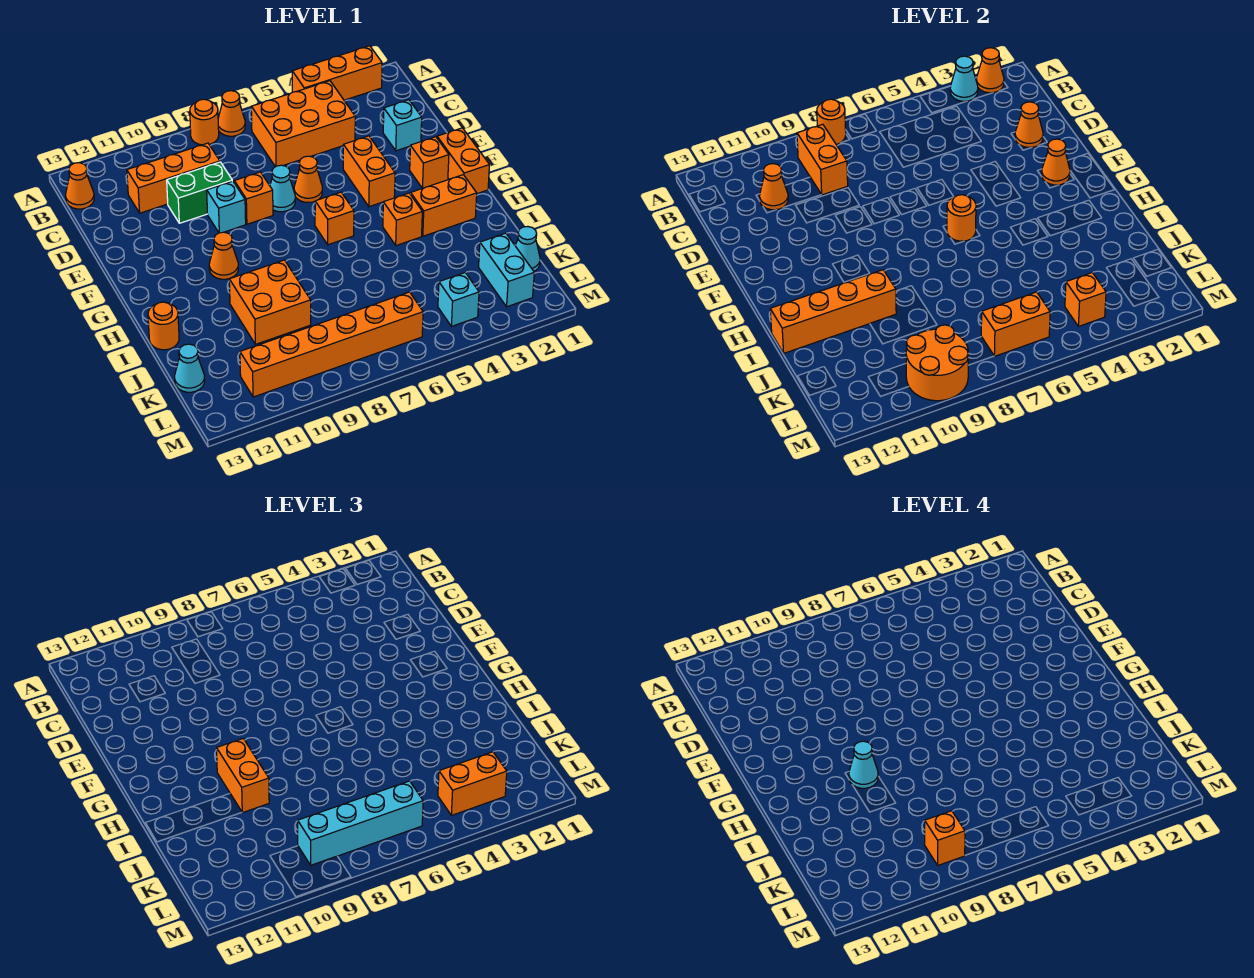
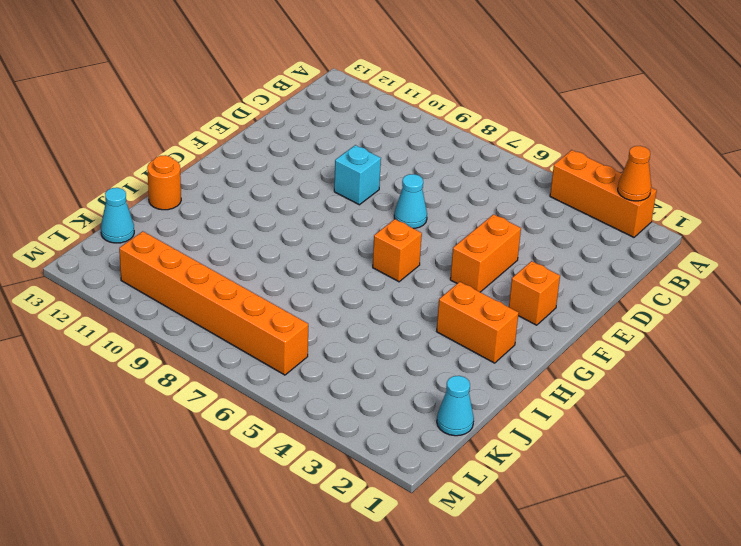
none -> orange 1x1 cone [218,91,245,136]
none -> orange 1x1 round brick [190,99,219,145]
none -> orange 2x3 brick [251,81,355,167]
none -> orange 1x1 cone [66,163,94,209]

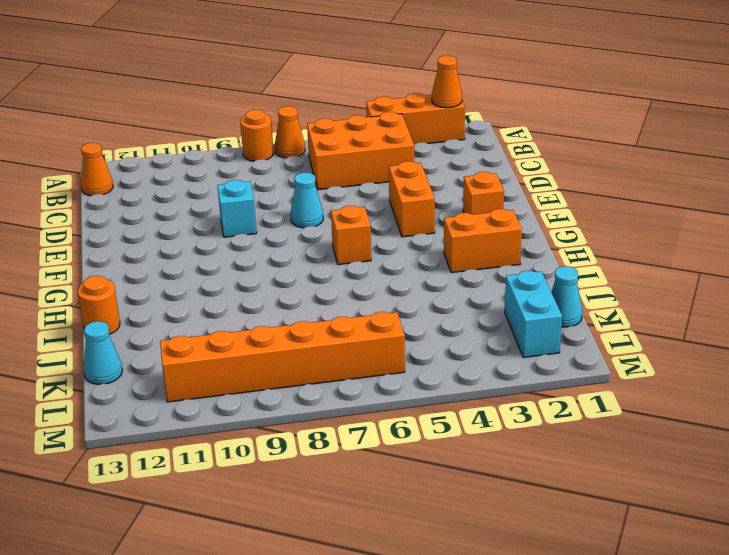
none -> orange 1x3 brick [127,143,220,213]
none -> cyan 1x1 brick [383,100,422,151]
none -> green 1x2 brick [167,162,232,223]
none -> orange 1x1 cone [294,156,322,202]

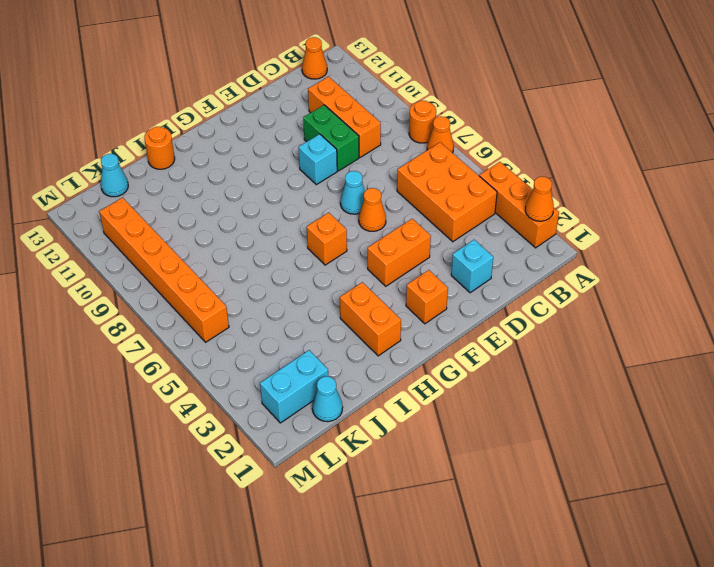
none -> orange 1x1 brick [234,172,273,224]
none -> orange 1x2 brick [437,128,489,194]
none -> orange 1x1 cone [209,232,238,279]
none -> orange 1x1 brick [383,193,422,246]

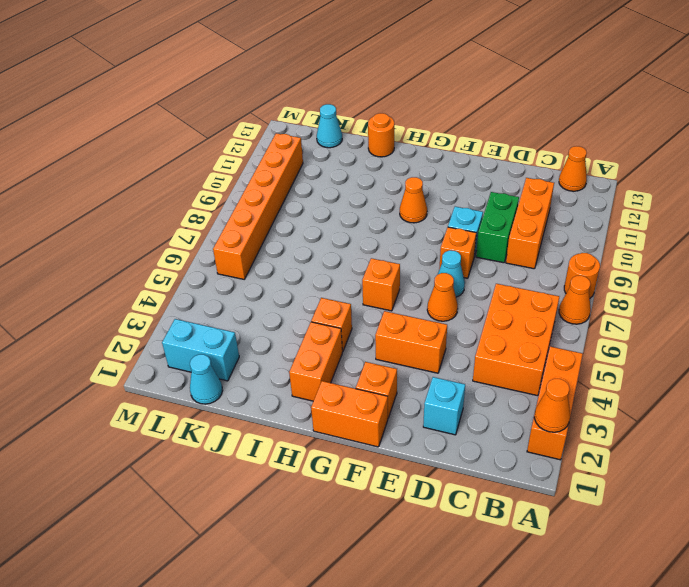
none -> orange 2x2 brick [229,260,311,344]
none -> cyan 1x1 brick [438,273,479,326]
none -> cyan 1x1 cone [950,56,978,102]
none -> orange 1x1 round brick [817,99,846,144]

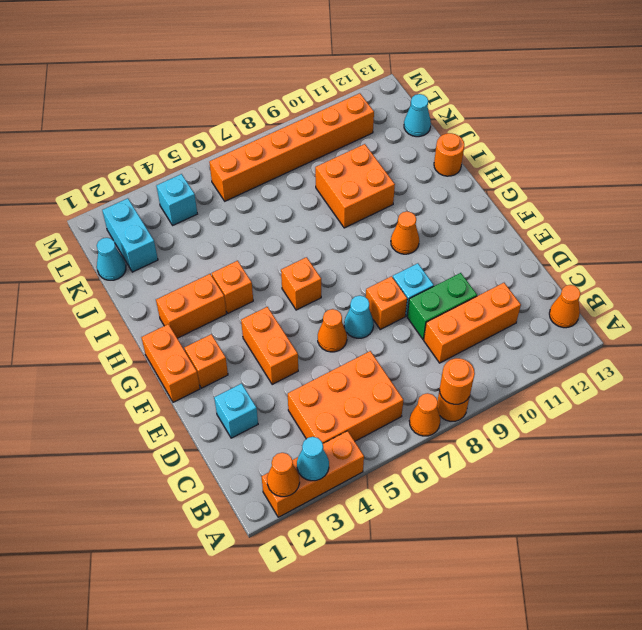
none -> orange 1x2 brick [797,124,848,195]
none -> orange 1x1 cone [760,164,788,210]
none -> orange 1x1 cone [1015,102,1043,147]
none -> orange 1x1 cone [1042,139,1070,185]

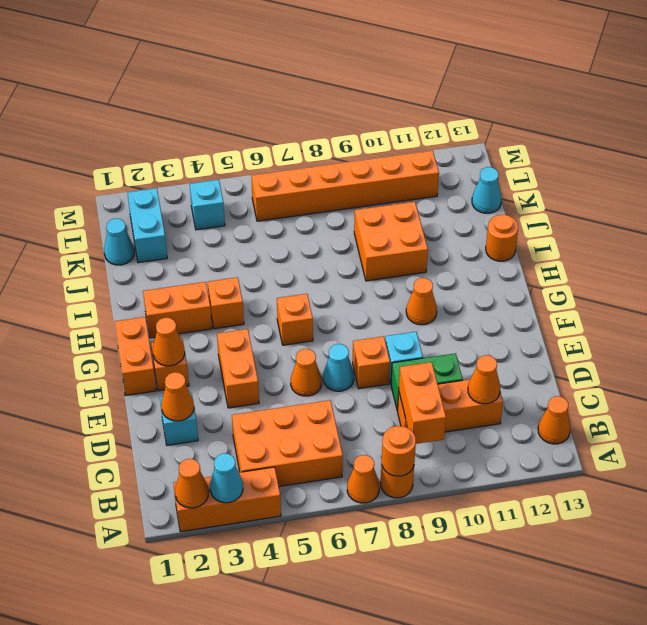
none -> orange 1x1 round brick [947,195,976,241]
none -> orange 1x4 brick [770,270,896,353]
none -> orange 1x1 brick [1065,273,1106,326]
none -> orange 1x2 brick [981,292,1050,356]

